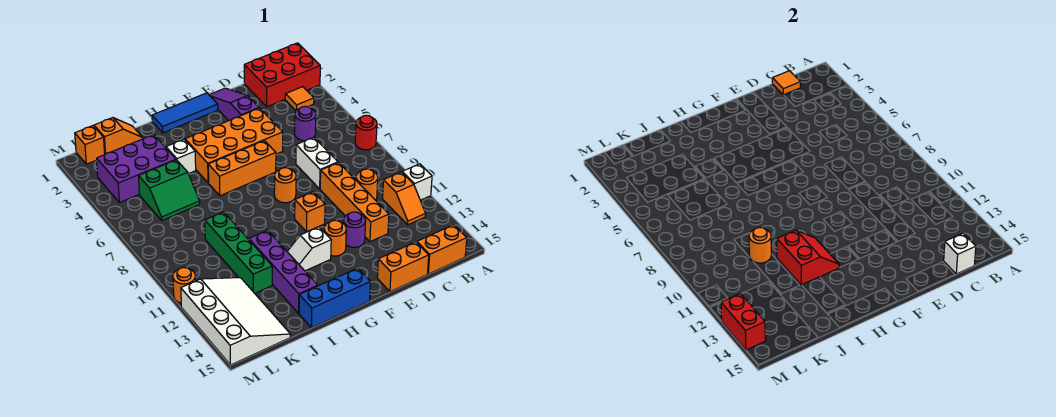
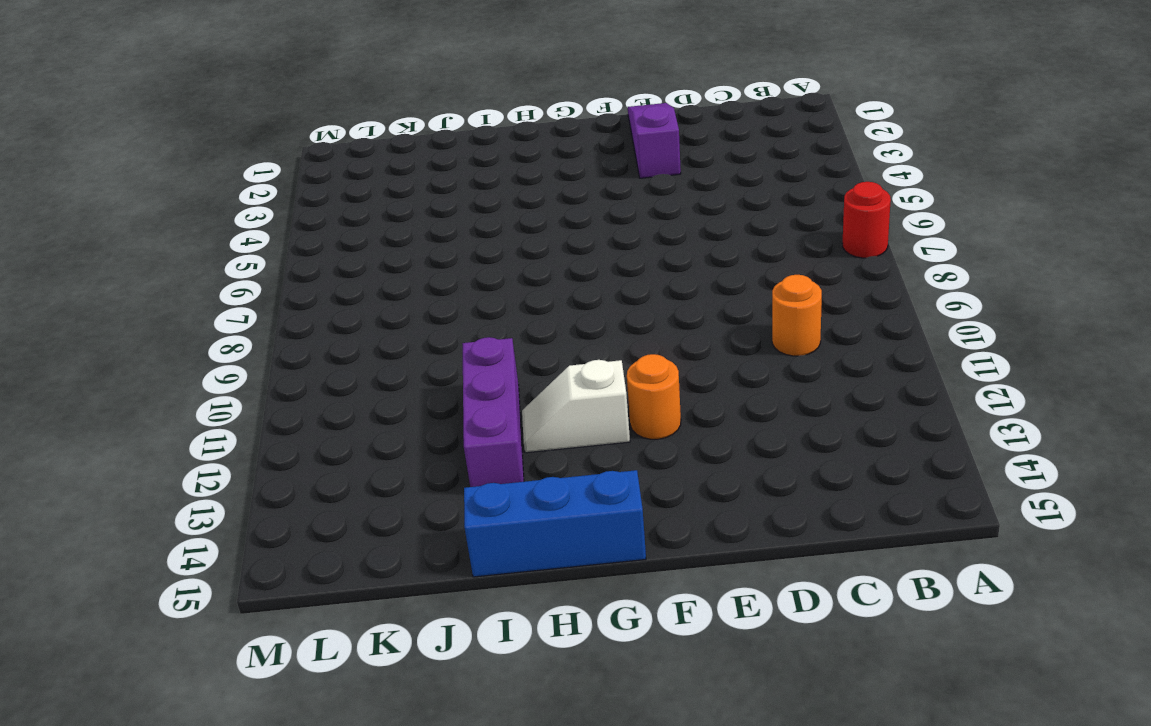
purple 1x3 brick [462,337,524,487] -> purple 1x4 brick [249,230,318,313]
none -> red 2x3 brick [244,43,320,107]
none -> white 1x1 brick [402,164,432,200]
none -> orange 1x1 tile [285,87,314,111]
none -> orange 1x2 slope [383,172,426,225]

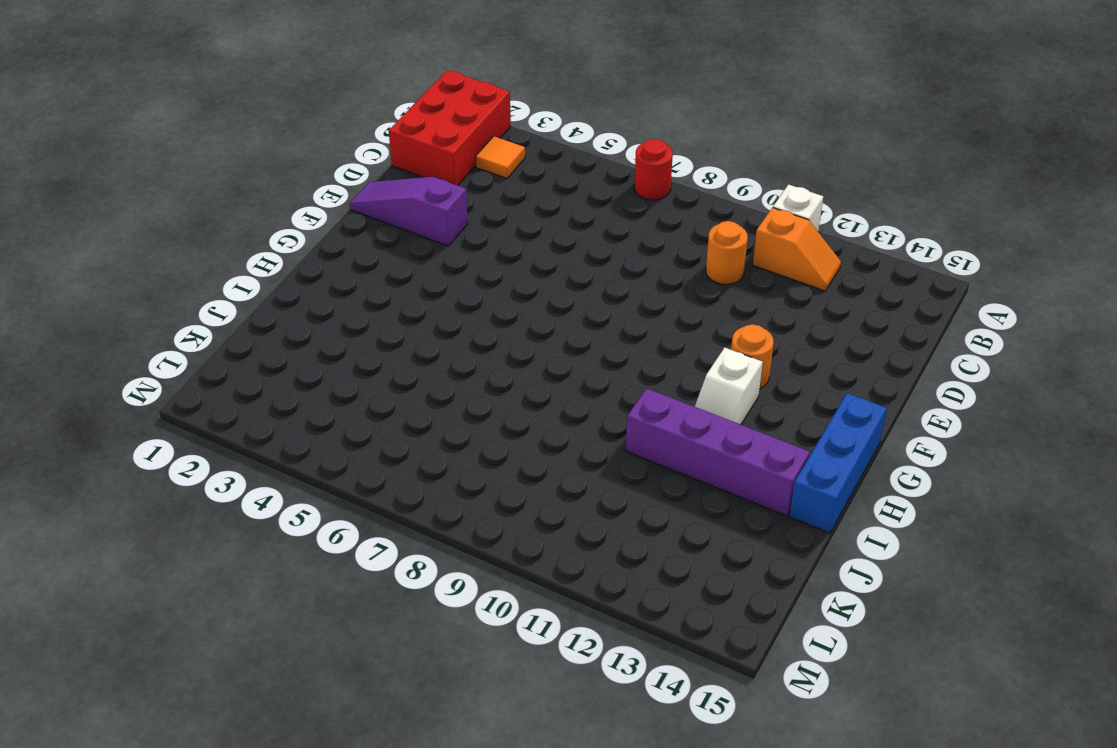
none -> orange 1x2 brick [417,225,467,274]
none -> purple 1x1 round brick [295,106,316,141]
none -> white 1x2 brick [296,137,338,189]
none -> orange 1x4 brick [320,163,389,242]

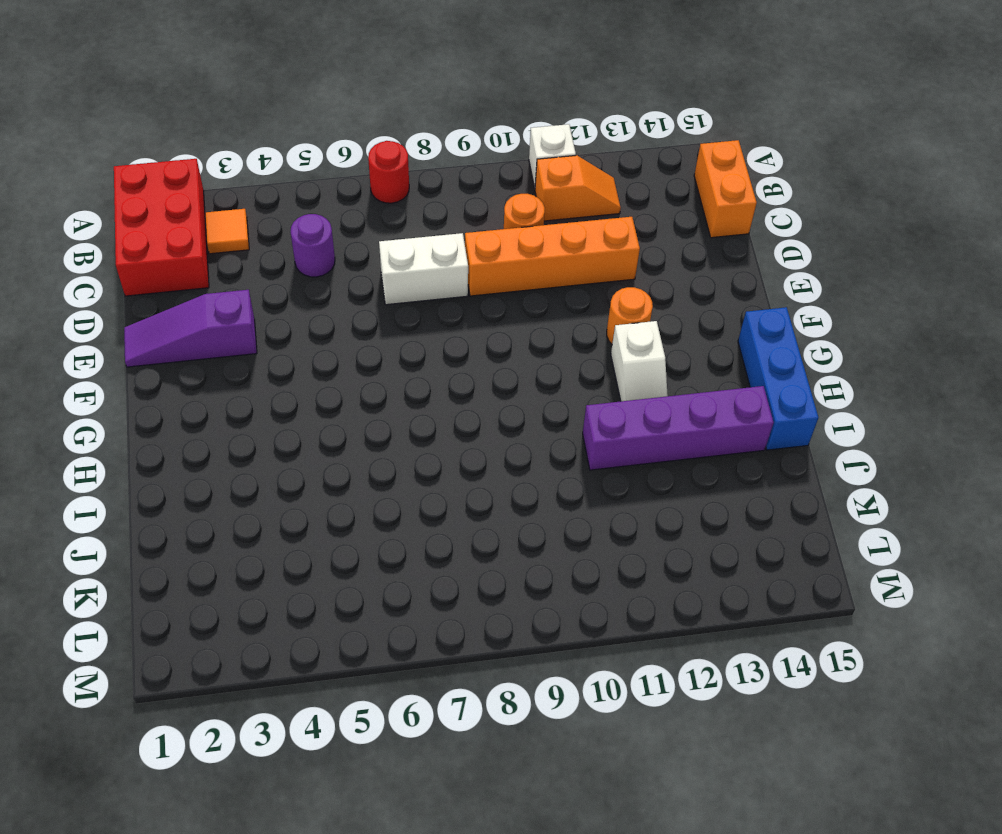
none -> orange 1x2 brick [377,242,429,292]
none -> orange 2x4 brick [185,108,283,183]
none -> purple 1x1 round brick [343,212,366,247]
none -> blue 1x3 tile [152,93,218,133]

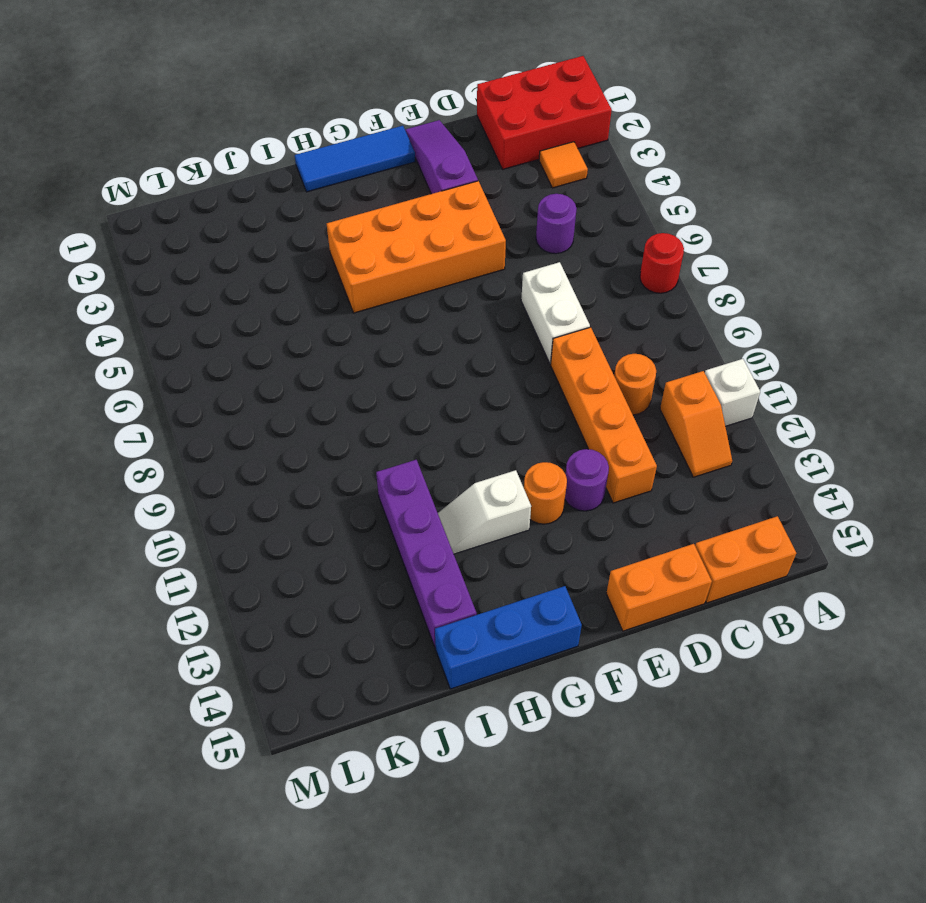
none -> orange 1x3 brick [208,141,276,196]
none -> orange 1x1 round brick [274,168,296,203]
none -> orange 1x1 brick [295,192,325,232]
none -> white 1x1 brick [166,139,196,174]

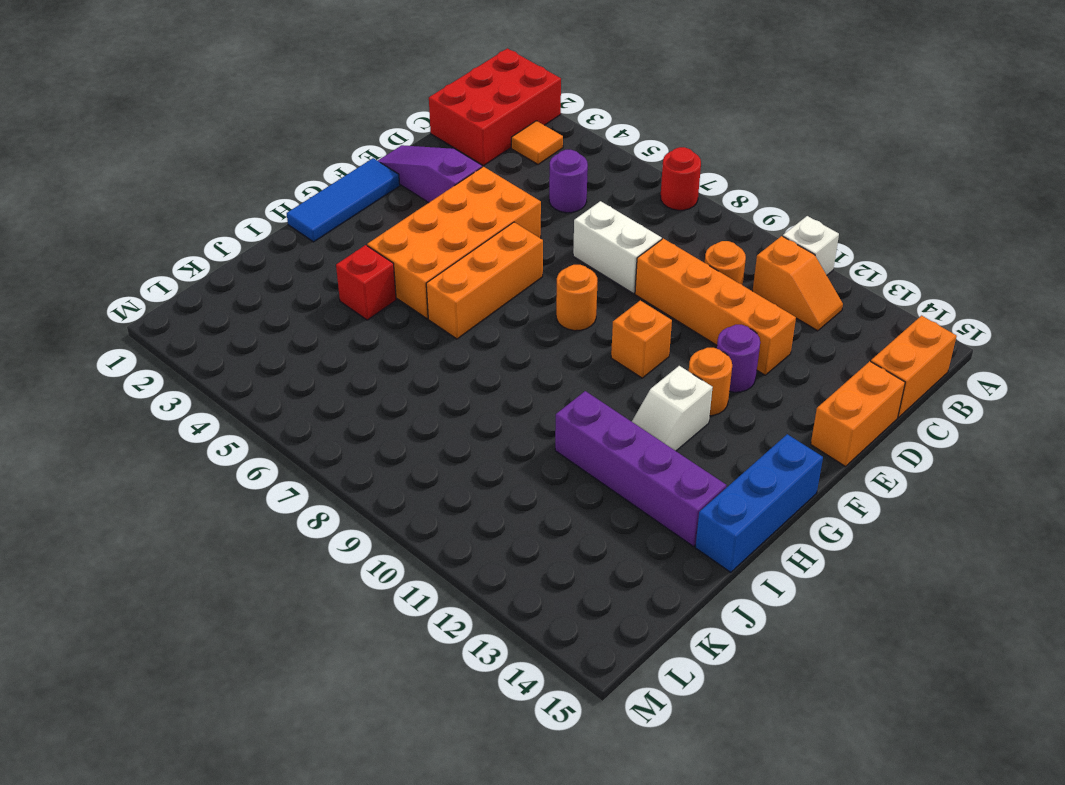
red 1x1 brick [336,245,396,320] -> white 1x1 brick [166,139,196,174]
none -> orange 1x2 slope [94,118,143,154]
none -> purple 2x3 brick [97,135,176,203]
none -> green 2x2 slope [139,160,200,220]
none -> green 1x4 brick [205,212,272,293]

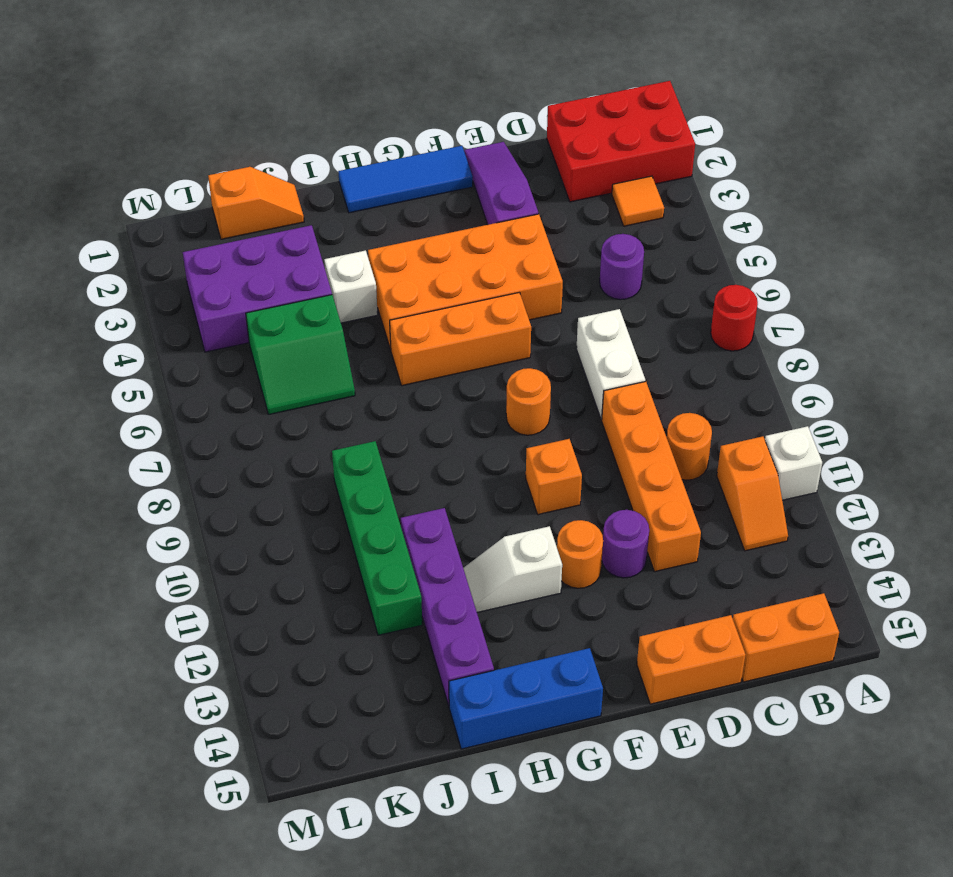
none -> white 3x4 slope [181,278,291,365]
none -> orange 1x1 brick [75,126,105,164]
none -> orange 1x1 round brick [173,268,195,303]
none -> orange 1x1 tile [772,71,801,95]

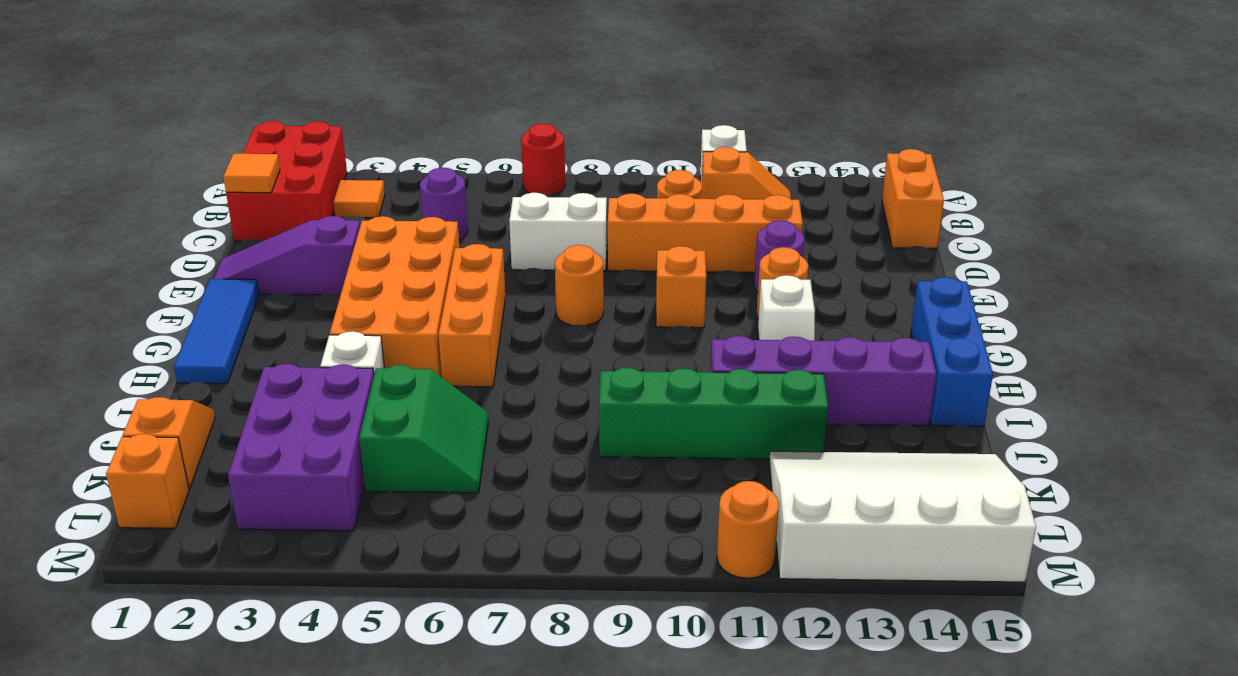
none -> orange 1x2 brick [377,242,429,292]
none -> white 1x1 brick [944,233,976,274]
none -> red 2x2 slope [777,230,839,285]
none -> orange 1x1 round brick [749,228,771,263]

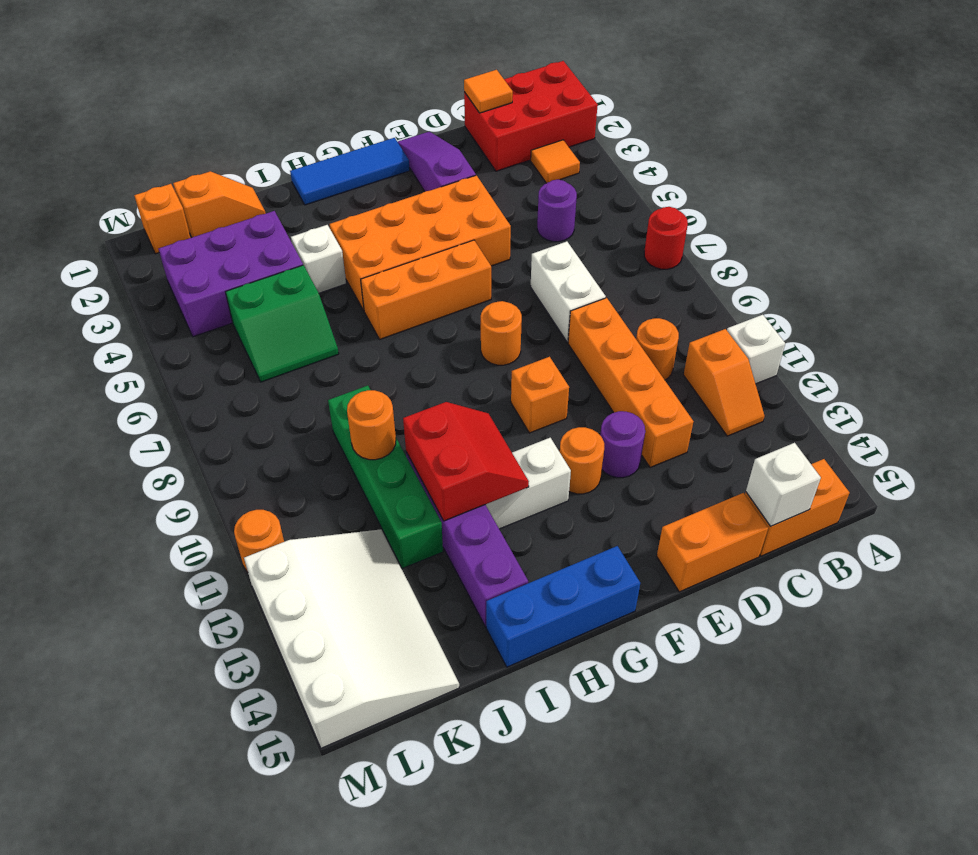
none -> red 1x2 brick [721,294,765,350]

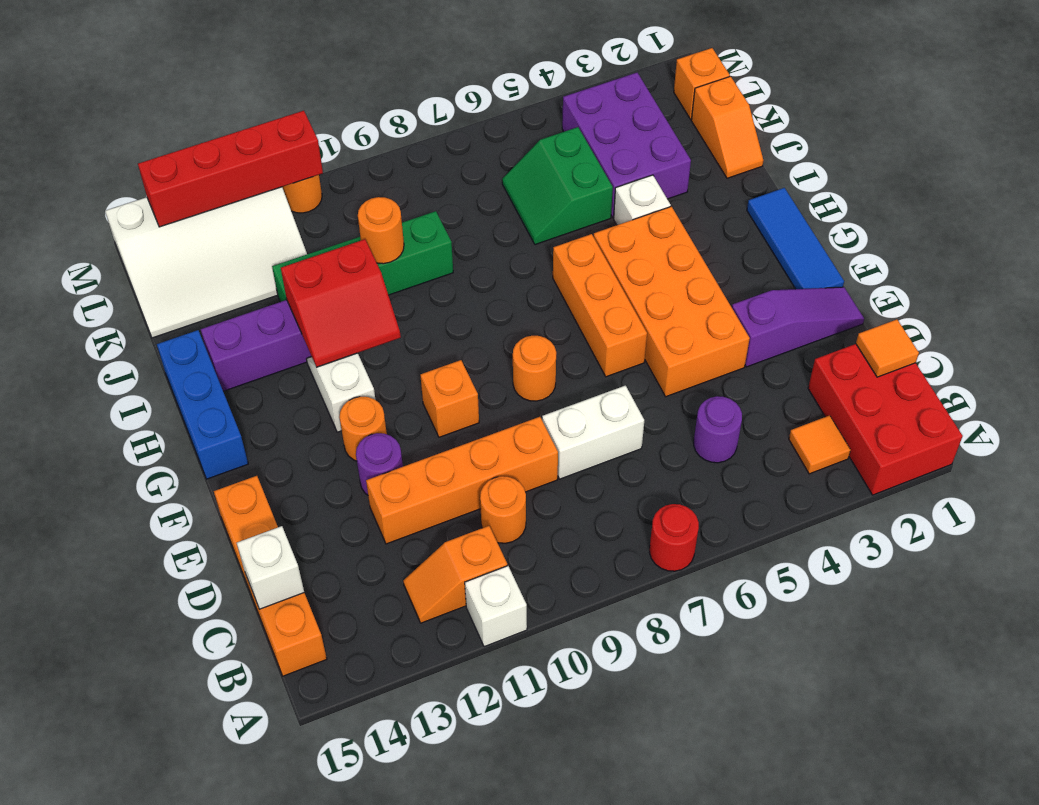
red 1x4 brick [138,111,323,227] -> red 1x2 brick [721,294,765,350]

